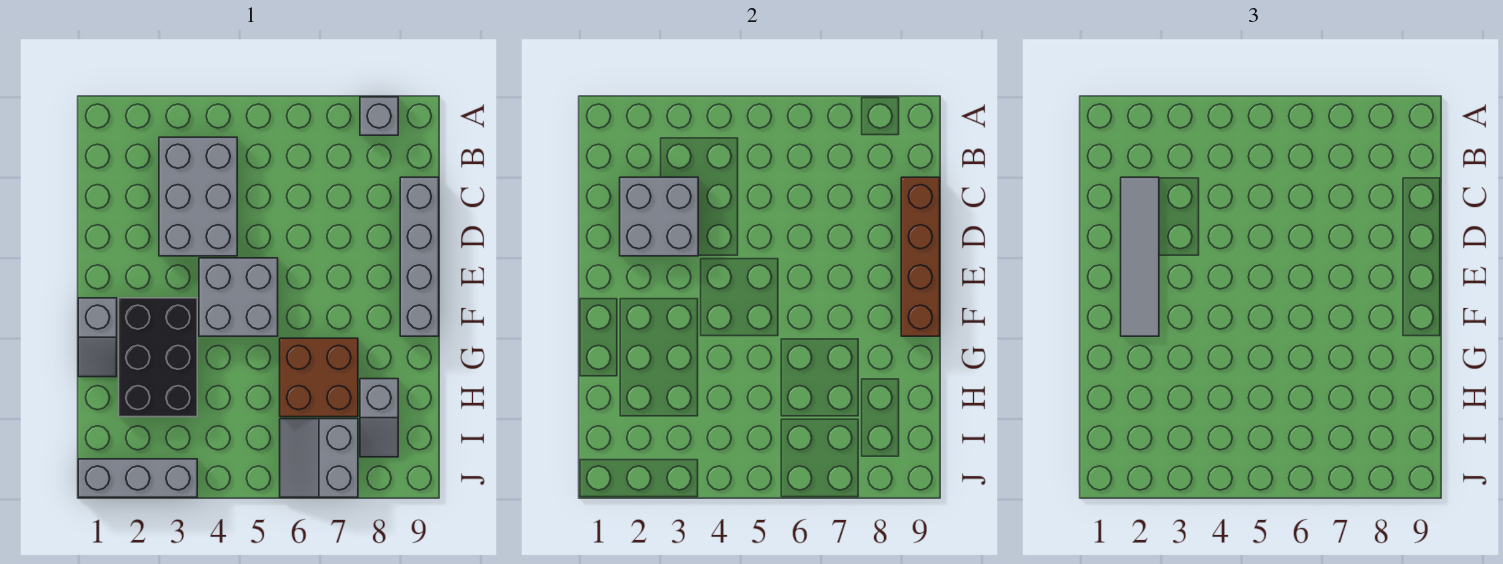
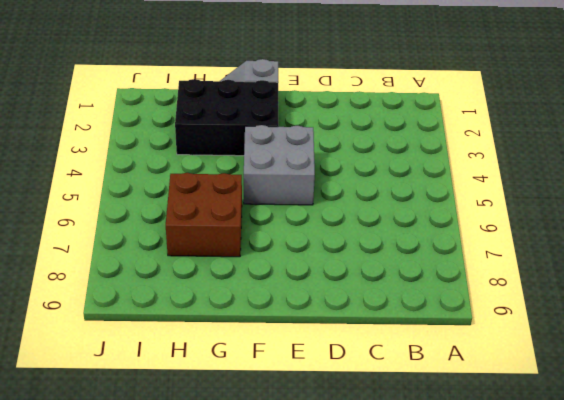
none -> grey 1x1 brick [360,97,398,135]
none -> grey 2x3 brick [159,137,237,256]
none -> grey 1x4 brick [400,177,439,336]

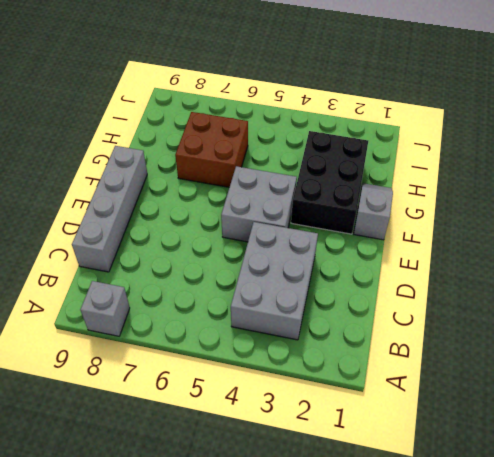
none -> grey 1x2 slope [360,379,398,457]
none -> grey 2x2 slope [280,419,358,497]
none -> grey 1x3 brick [78,459,197,497]

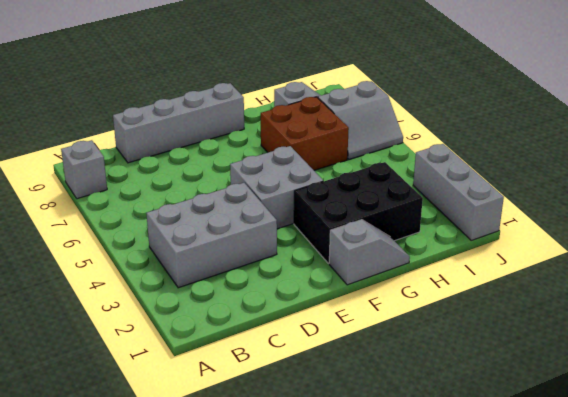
none -> grey 2x2 brick [620,177,698,256]
none -> brown 1x4 brick [901,177,940,336]
none -> grey 1x4 tile [1121,177,1159,336]

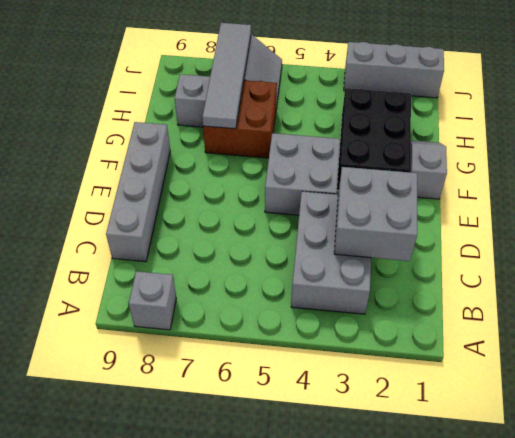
grey 1x4 tile [202,23,251,129] -> grey 1x4 tile moved to [1121,177,1159,336]
none -> brown 1x4 brick [901,177,940,336]

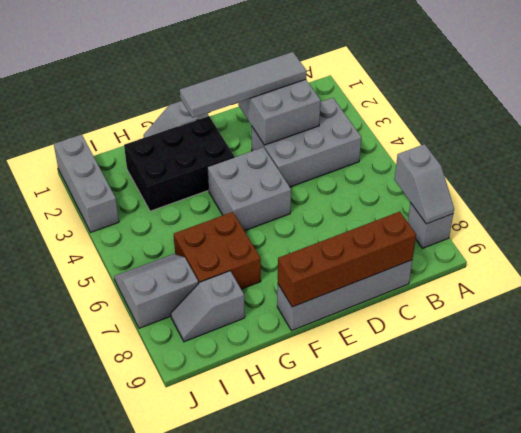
grey 1x2 slope [394,144,454,224] -> none

